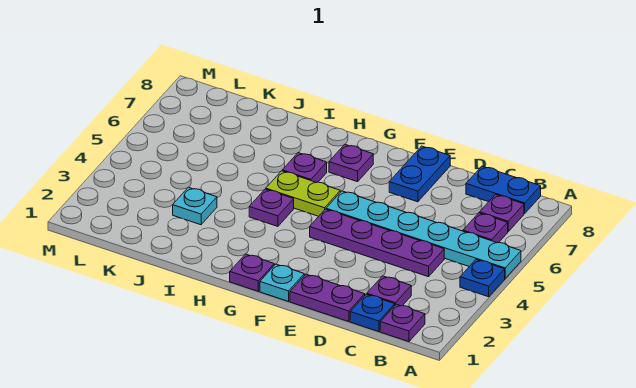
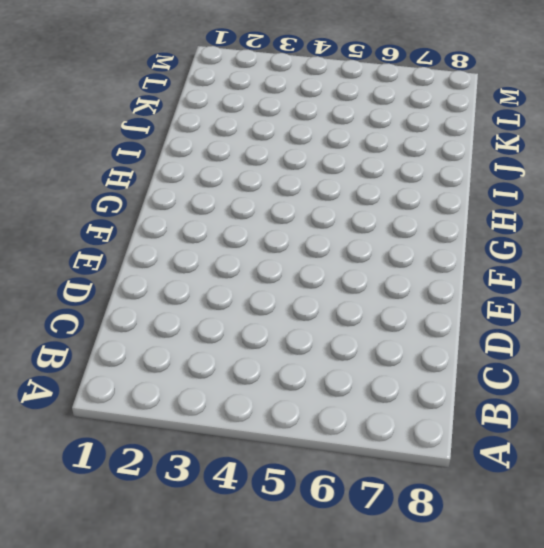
none -> blue 1x1 plate [460,260,505,297]
none -> cyan 1x6 plate [326,191,521,278]
none -> purple 1x1 plate [380,304,425,342]

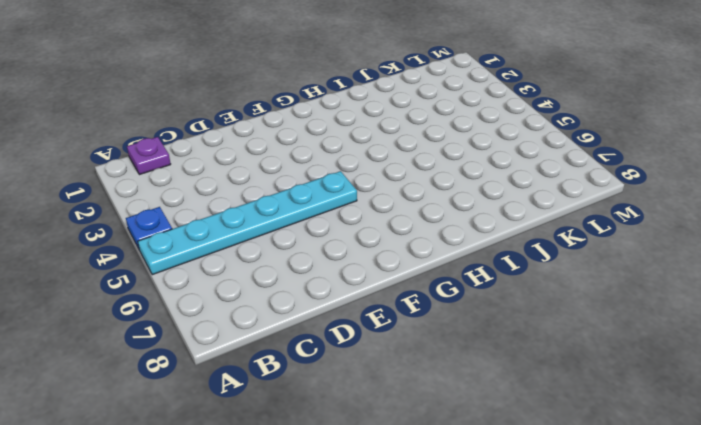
none -> purple 1x1 plate [463,213,508,243]
none -> purple 1x1 plate [480,195,524,232]
none -> blue 1x2 plate [466,166,541,213]

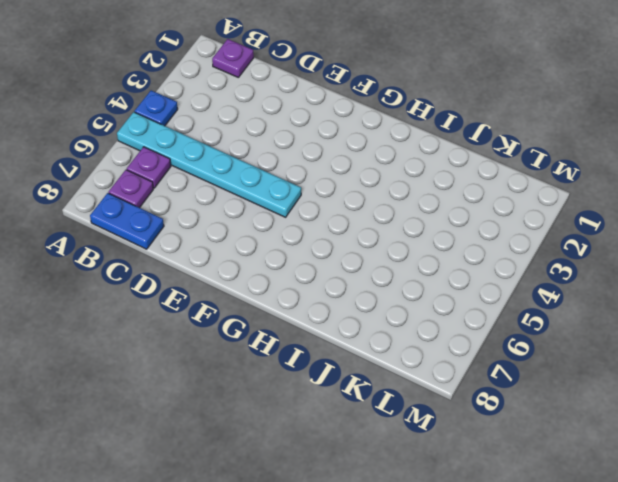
none -> blue 1x1 plate [350,294,395,332]
none -> purple 1x1 plate [367,276,411,306]
none -> purple 1x4 plate [310,209,444,277]

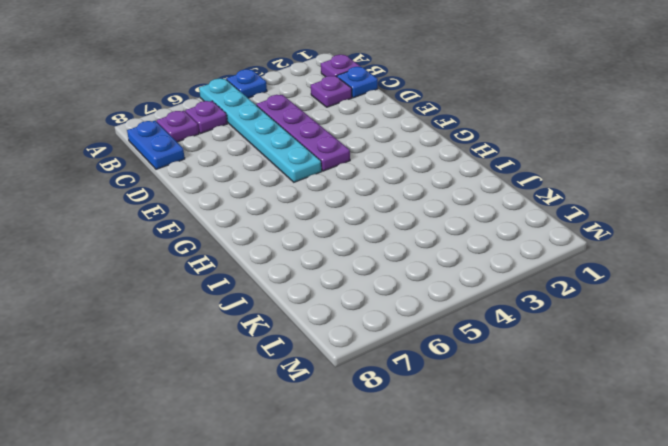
none -> purple 1x2 plate [290,274,365,322]
none -> blue 1x2 plate [389,146,450,202]
none -> cyan 1x1 plate [260,264,304,301]

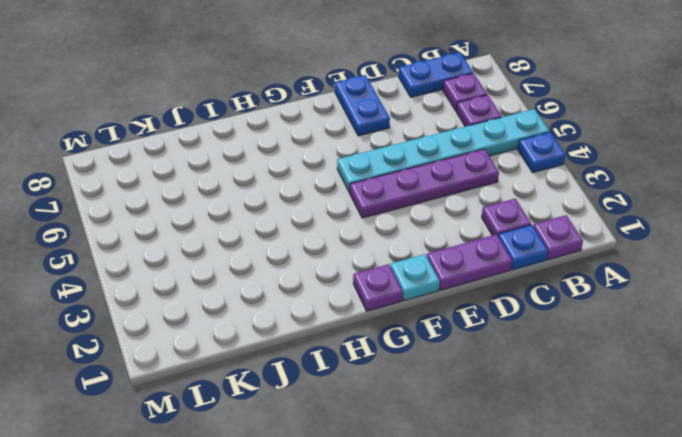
none -> lime 1x2 plate [266,171,340,216]
none -> purple 1x1 plate [329,145,373,182]
none -> purple 1x1 plate [249,189,294,226]

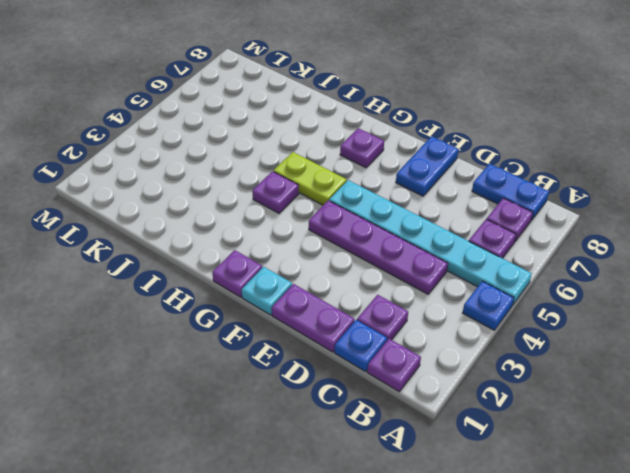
none -> purple 1x1 plate [282,153,327,182]
none -> cyan 1x1 plate [173,187,217,225]

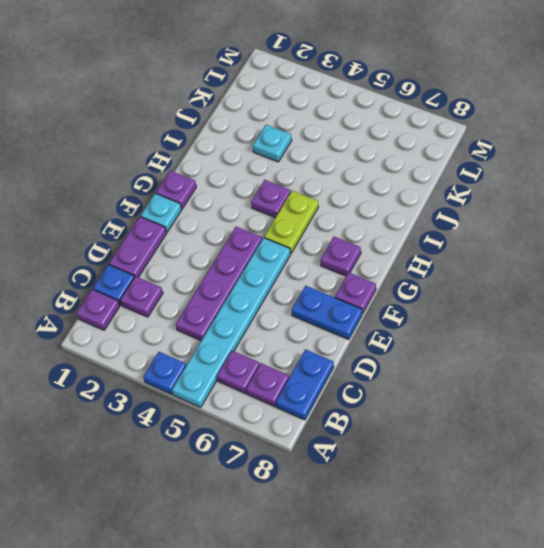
purple 1x1 plate [335,273,376,314] -> purple 1x1 plate moved to [282,153,327,182]

